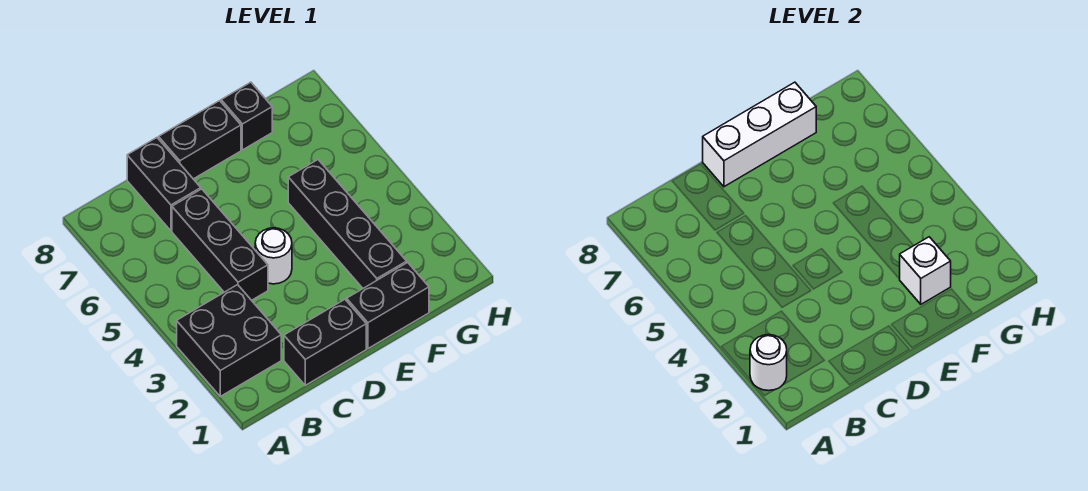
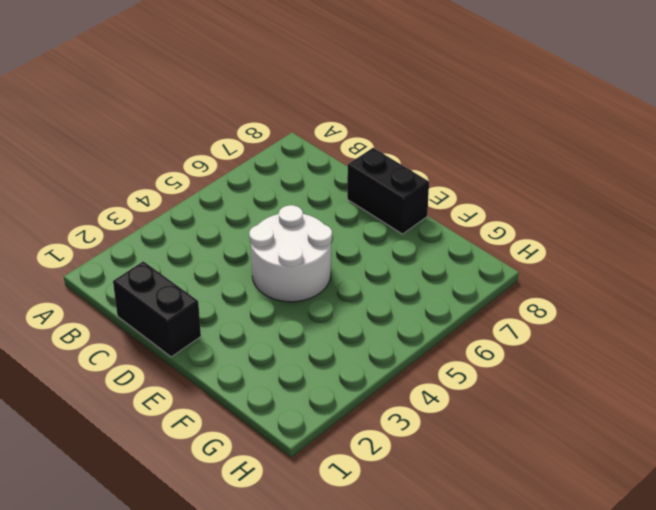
white 2x2 round brick [249,205,332,302] -> white 1x1 round brick [255,228,292,284]
none -> black 2x2 brick [177,285,281,396]
none -> black 1x3 brick [172,189,268,300]
none -> black 1x2 brick [127,138,201,231]

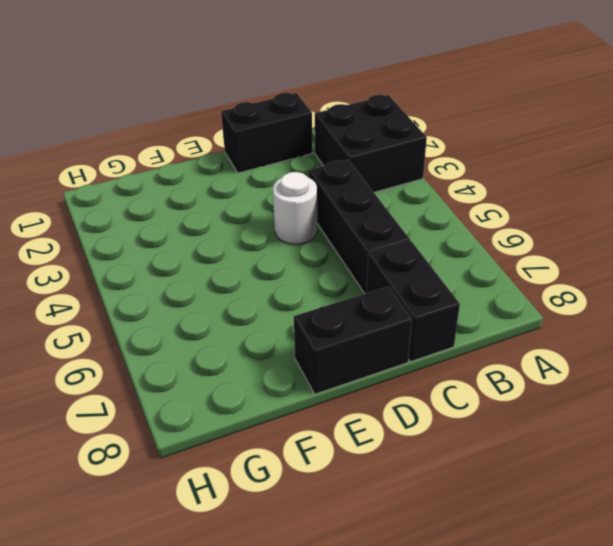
none -> black 1x2 brick [347,262,429,348]
none -> black 1x4 brick [288,160,407,288]
none -> black 1x1 brick [221,82,272,150]

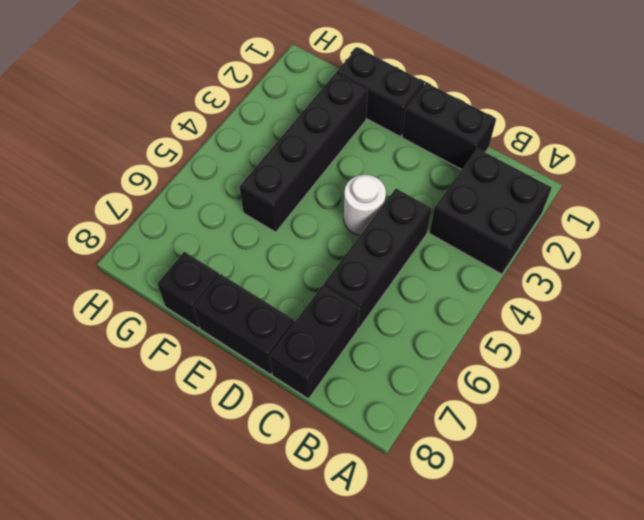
none -> white 1x1 round brick [750,335,787,391]
none -> white 1x3 brick [703,82,816,187]
none -> white 1x1 brick [900,237,951,304]

